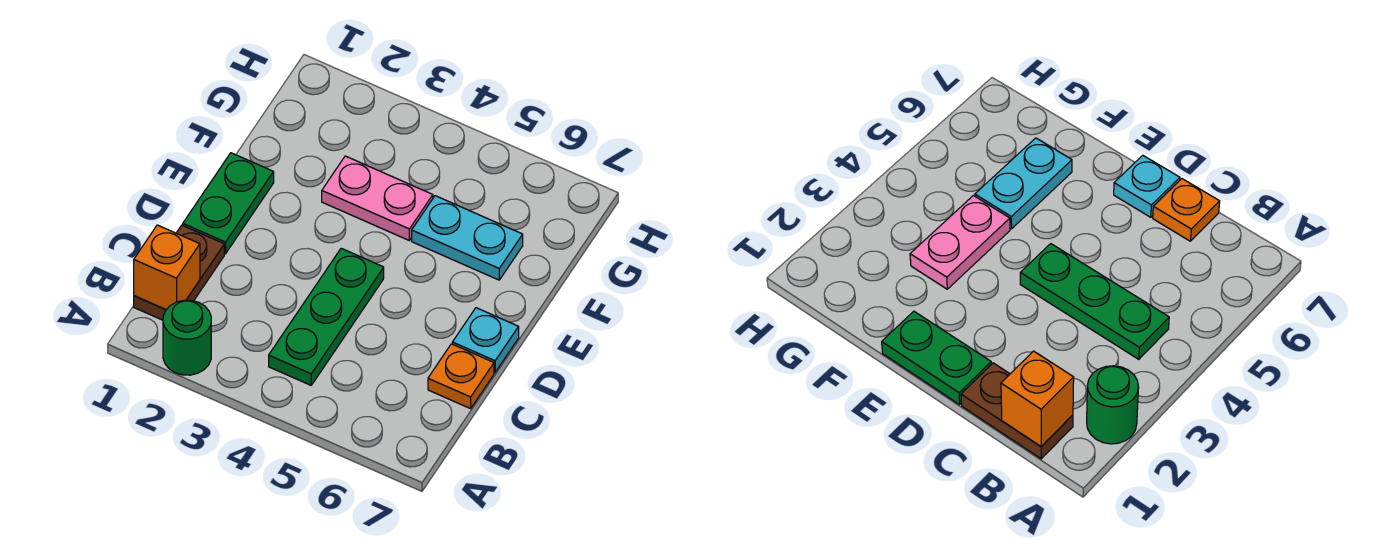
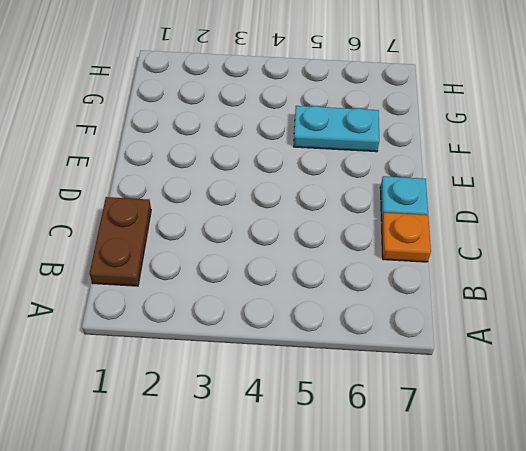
none -> green 1x1 round brick [163,300,211,375]
none -> green 1x3 plate [269,248,384,385]

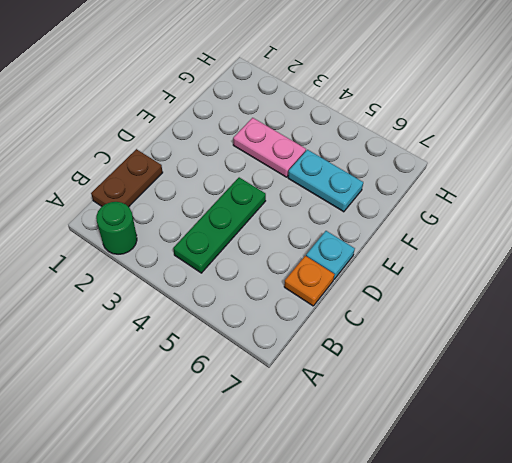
none -> green 1x2 plate [183,153,274,254]
none -> orange 1x1 brick [134,225,200,310]

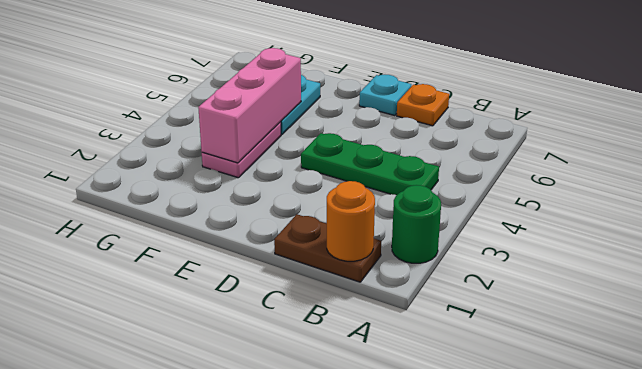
orange 1x1 round brick [327,181,375,261] -> orange 1x1 brick [134,225,200,310]
pink 1x3 brick [198,48,301,163] -> none
none -> green 1x2 plate [183,153,274,254]

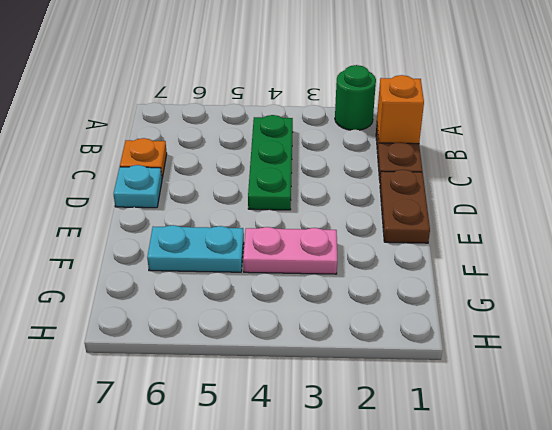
brown 1x2 plate [380,170,430,243] -> green 1x2 plate [183,153,274,254]

